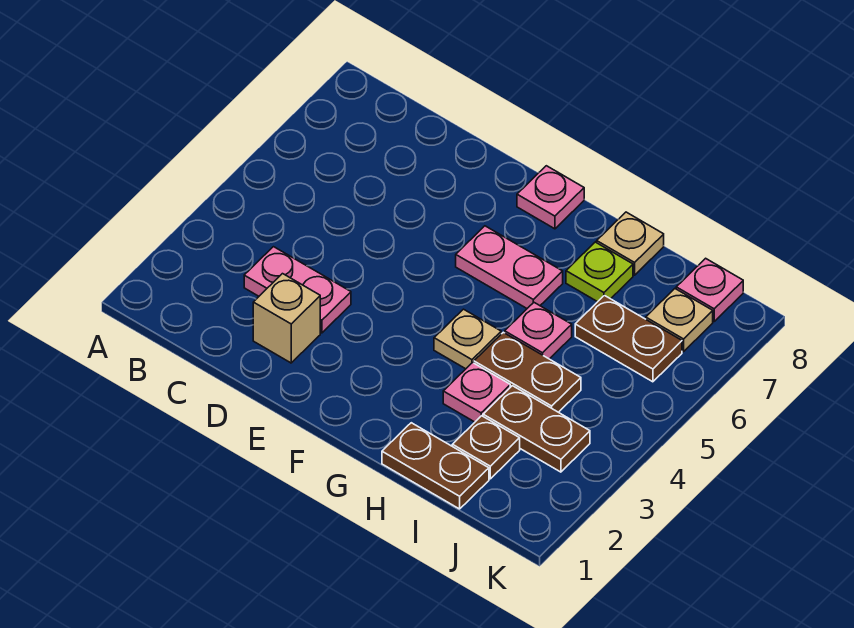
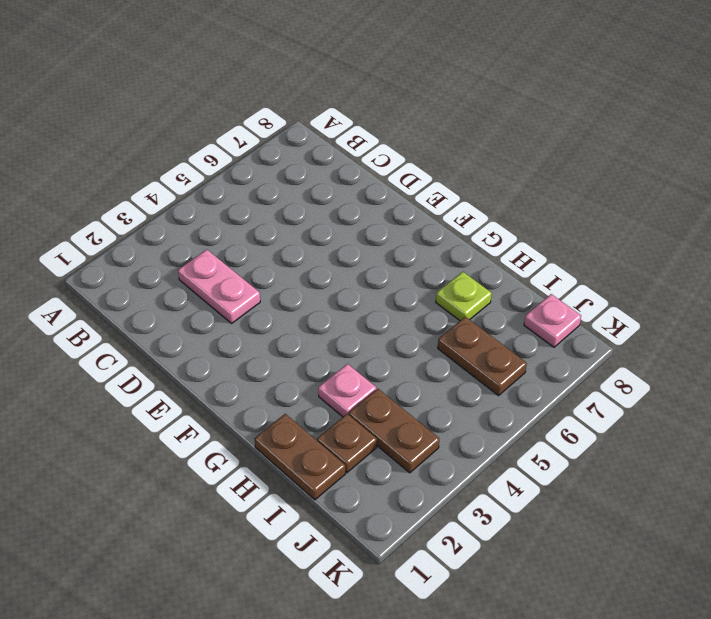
none -> tan 1x1 brick [253,274,320,363]
none -> pink 1x2 plate [456,226,563,308]
none -> pink 1x1 plate [517,166,584,229]

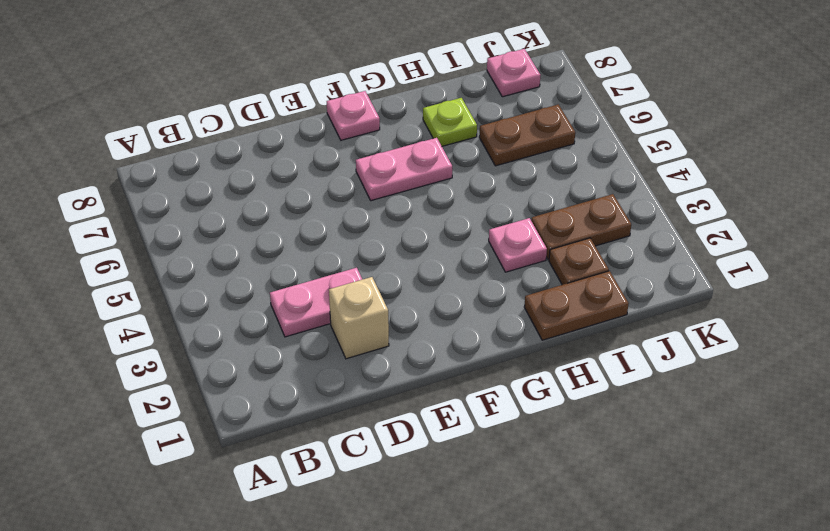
none -> tan 1x1 plate [434,309,501,369]
none -> brown 1x2 plate [474,332,581,412]
none -> pink 1x1 plate [505,303,572,359]

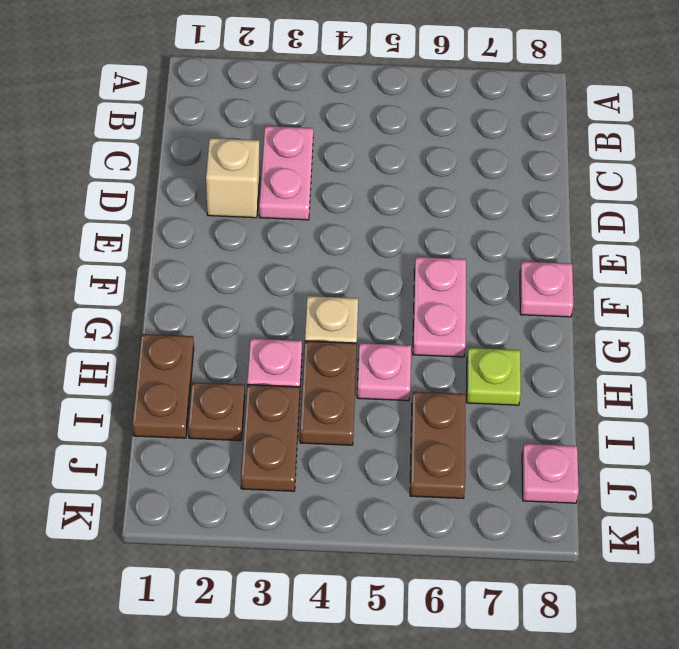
none -> tan 1x1 plate [597,212,664,275]
none -> tan 1x1 plate [646,289,713,352]

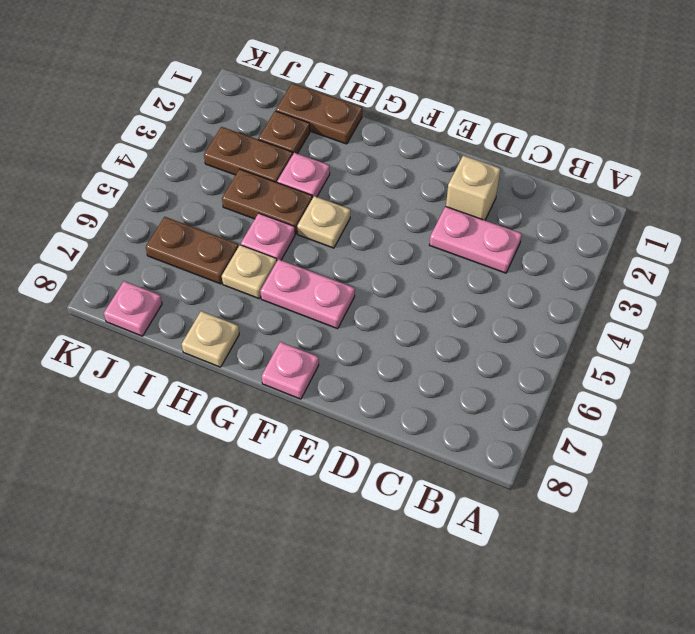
tan 1x1 plate [222,245,277,298] -> tan 1x1 plate moved to [646,289,713,352]
none -> lime 1x1 plate [566,242,633,302]

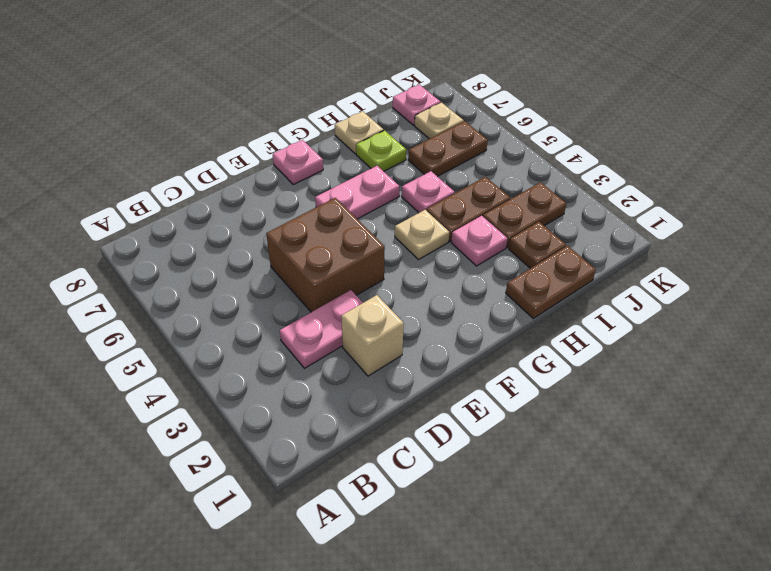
brown 2x2 brick [266,198,385,312] -> none

